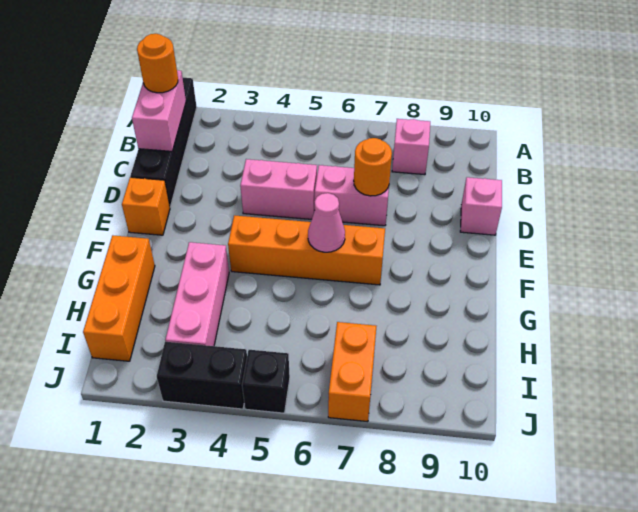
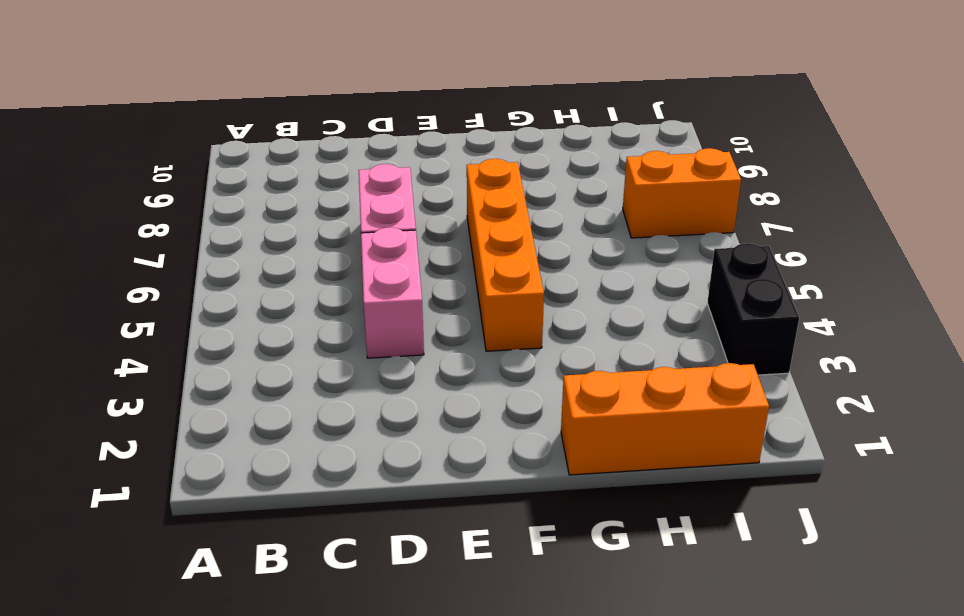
none -> black 1x4 brick [130,78,197,207]
none -> pink 1x1 brick [392,119,430,175]
none -> pink 1x1 brick [460,177,502,235]

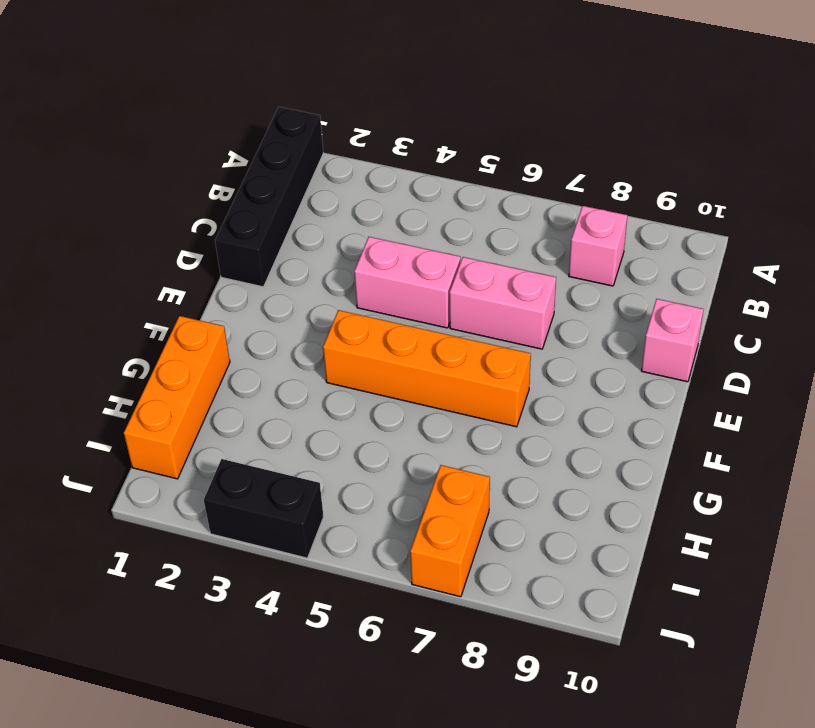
none -> orange 1x1 brick [122,177,170,235]
none -> pink 1x3 brick [165,242,229,346]
none -> black 1x1 brick [242,350,290,413]

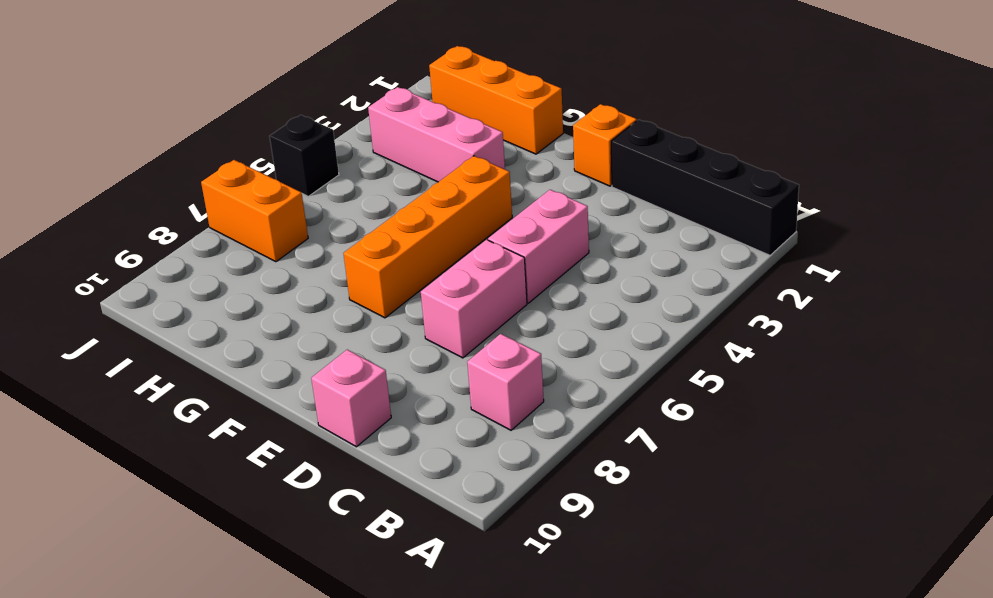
none -> black 1x2 brick [157,341,247,409]
none -> pink 1x2 brick [132,70,186,151]
none -> orange 1x1 round brick [354,138,392,196]

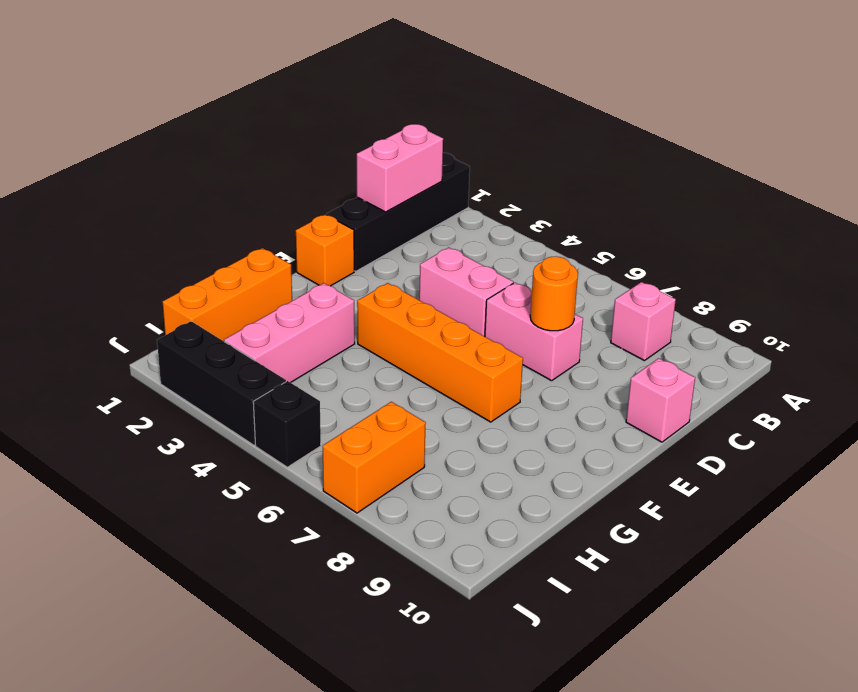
black 1x3 brick [157,321,286,445] -> black 1x2 brick [157,341,247,409]
none -> pink 1x1 cone [308,193,345,252]
none -> orange 1x1 round brick [137,34,178,93]

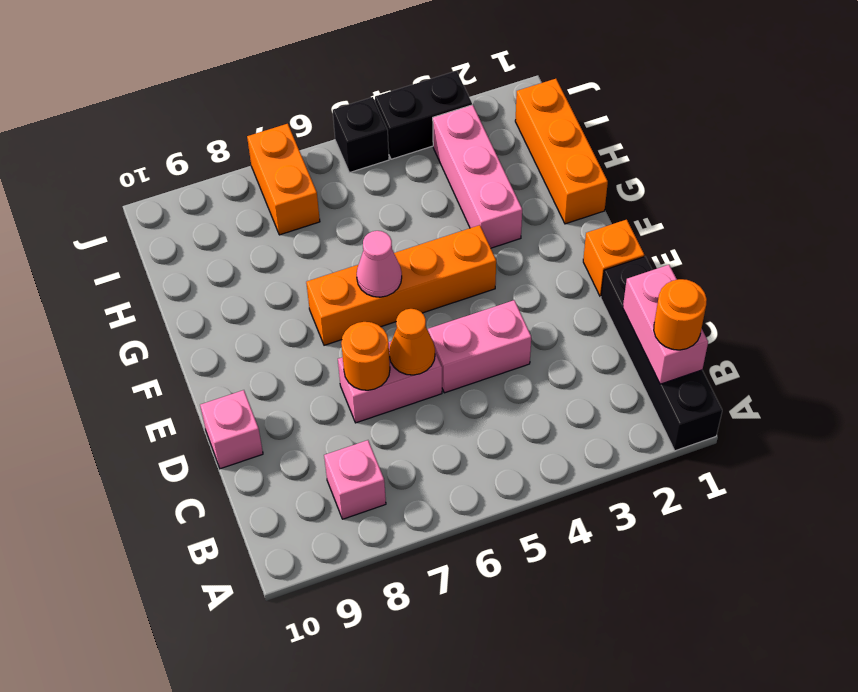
orange 1x1 cone [389,309,435,375] -> none

